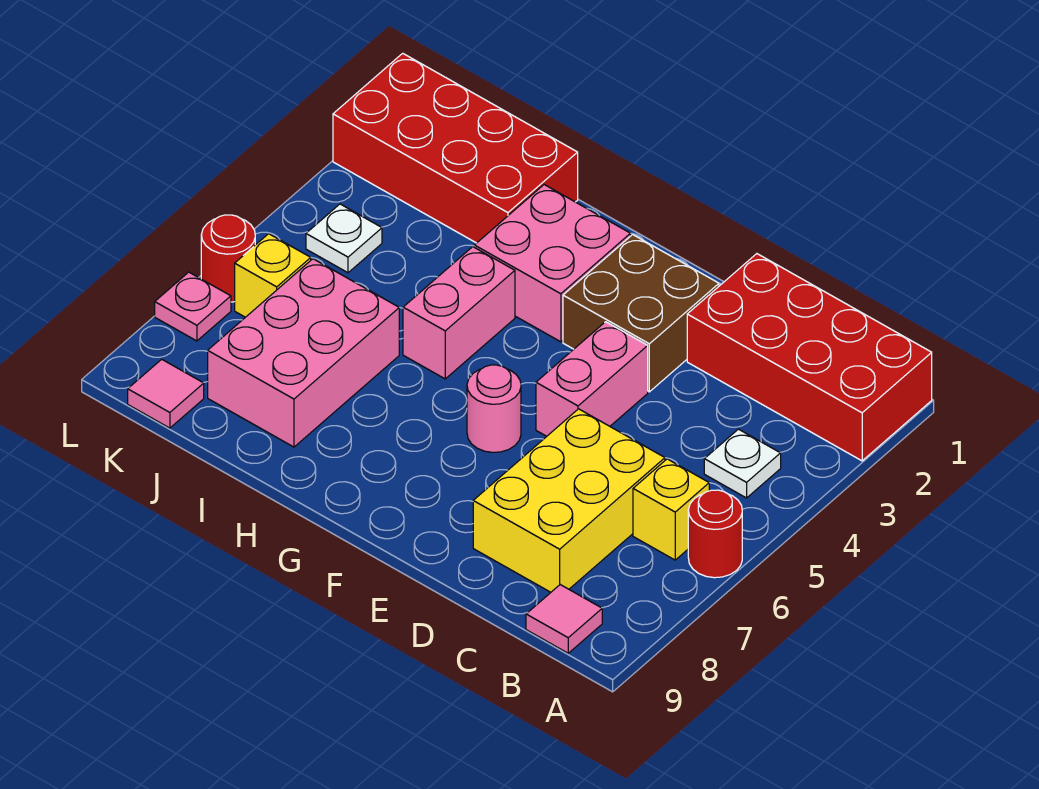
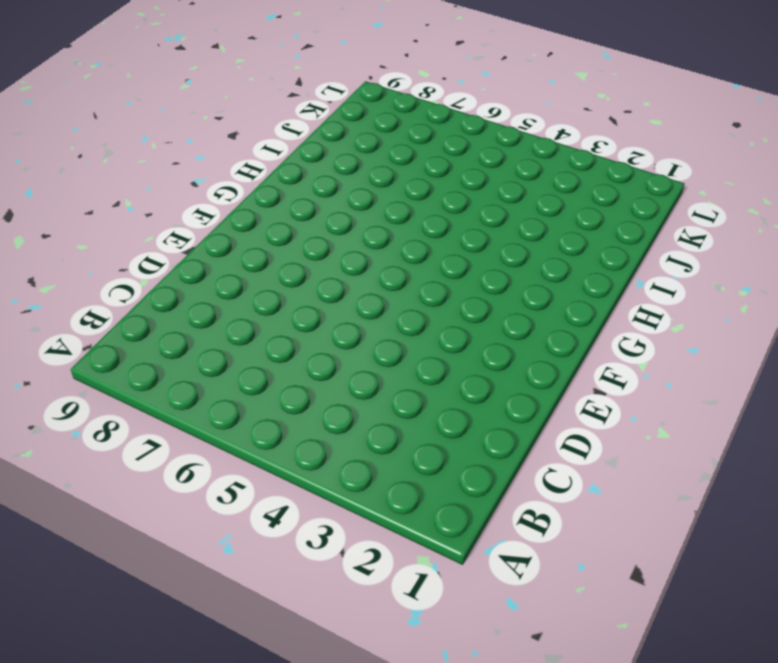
none -> red 2x4 brick [687,254,932,461]
none -> red 1x1 round brick [688,490,742,578]
none -> white 1x1 plate [704,429,781,498]

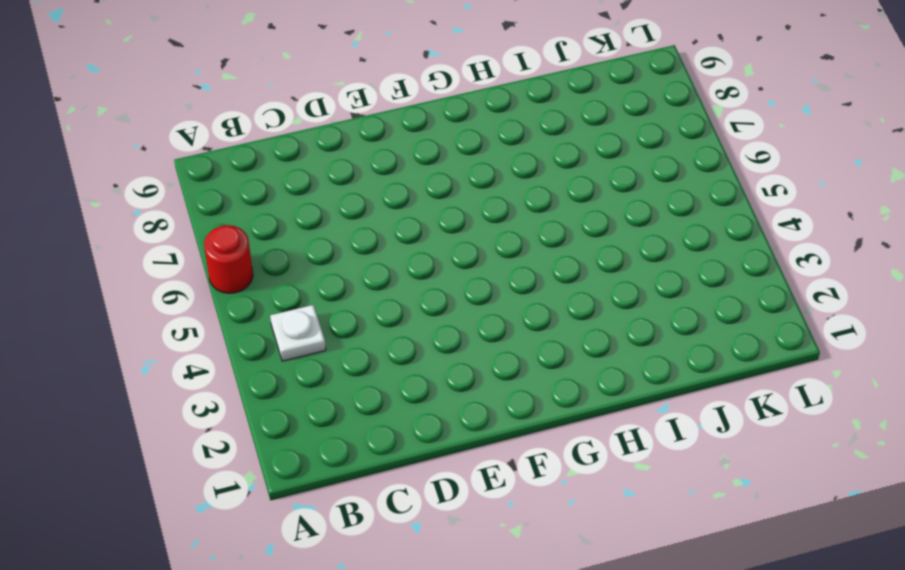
none -> red 2x4 brick [687,254,932,461]
none -> yellow 1x1 brick [633,459,709,560]
none -> pink 1x1 tile [526,585,602,653]

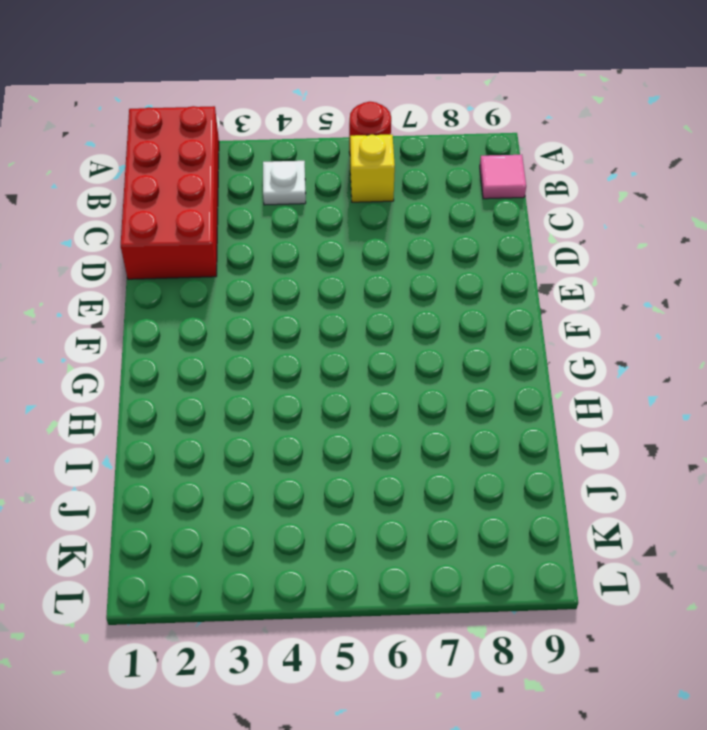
none -> yellow 2x3 brick [473,409,665,592]
none -> brown 2x2 brick [563,235,719,392]
none -> pink 1x2 brick [536,322,648,436]

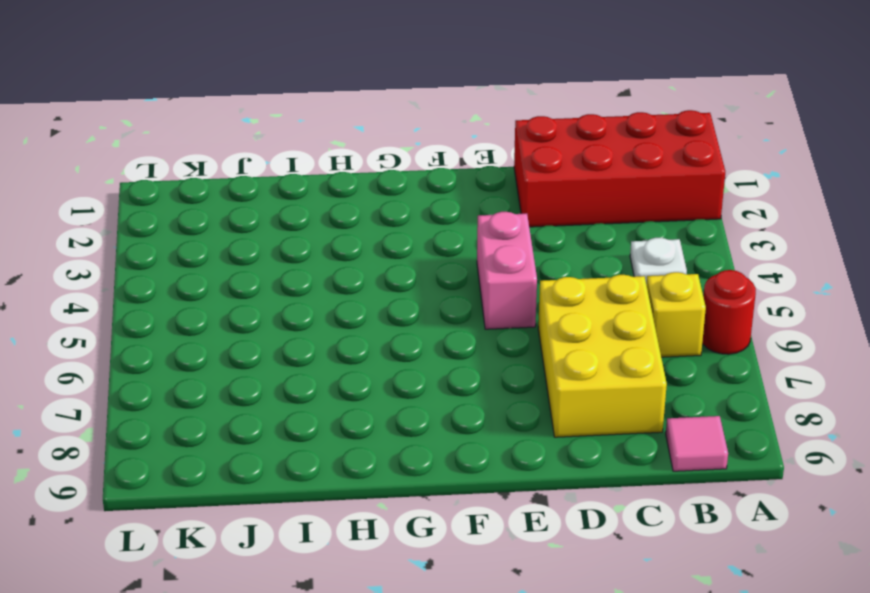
none -> brown 2x2 brick [563,235,719,392]
none -> pink 1x1 round brick [467,365,521,452]
none -> pink 2x2 brick [474,185,630,342]

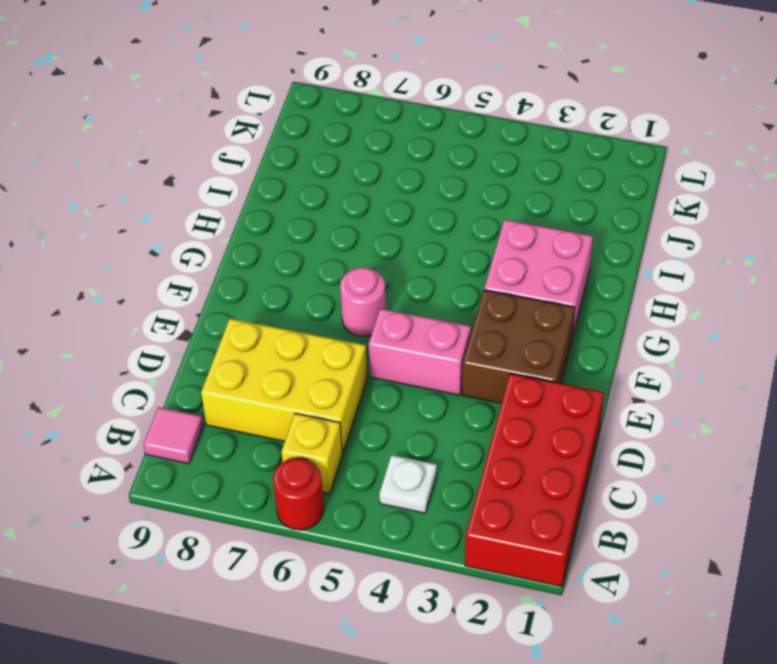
none -> pink 1x2 brick [403,247,515,379]
none -> red 2x4 brick [333,53,578,243]
none -> pink 2x3 brick [208,259,399,447]

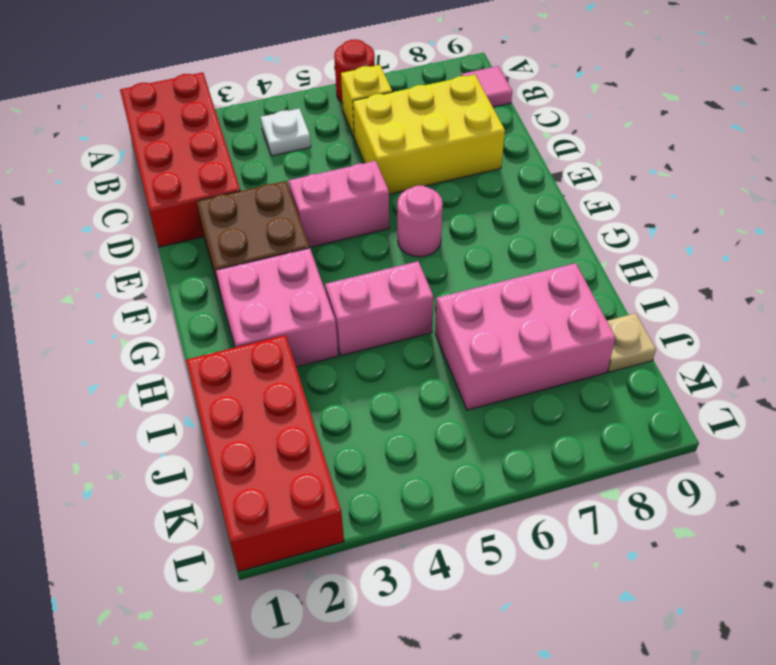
tan 1x1 plate [607,313,656,372] -> none
none -> white 1x1 plate [306,204,382,273]
none -> yellow 1x1 brick [235,234,311,317]
none -> pink 1x1 tile [128,359,204,428]

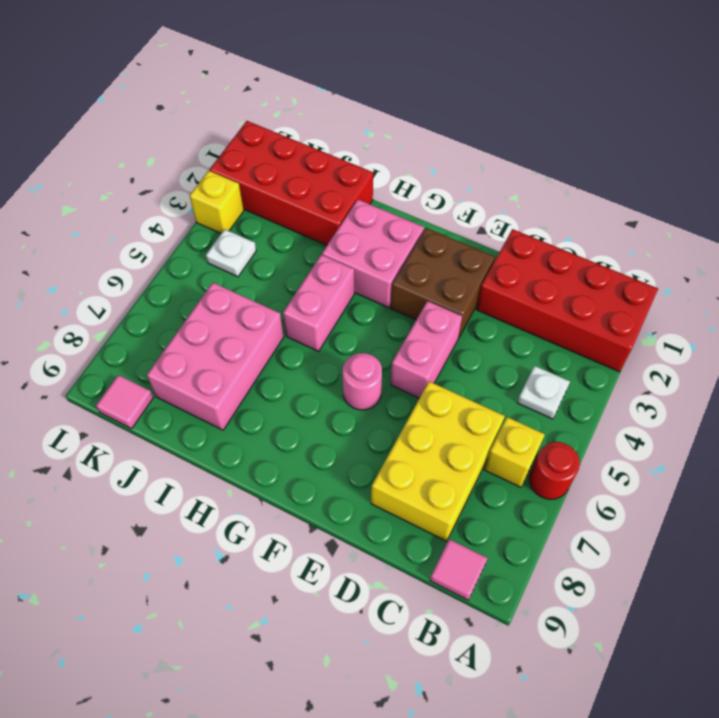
yellow 1x1 brick [190,171,244,233] -> yellow 1x1 brick moved to [235,234,311,317]
none -> red 1x1 round brick [201,215,255,302]
none -> pink 1x1 plate [155,272,231,341]

